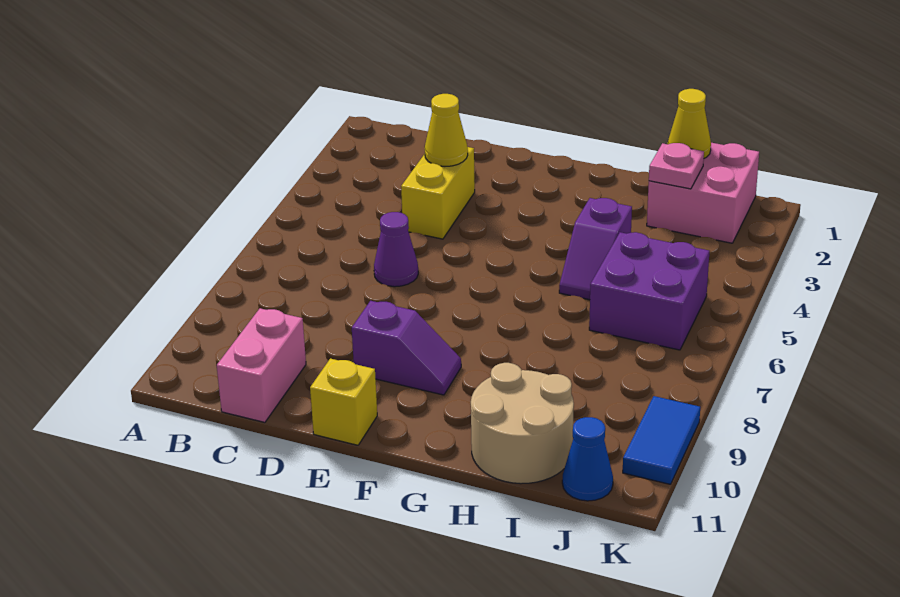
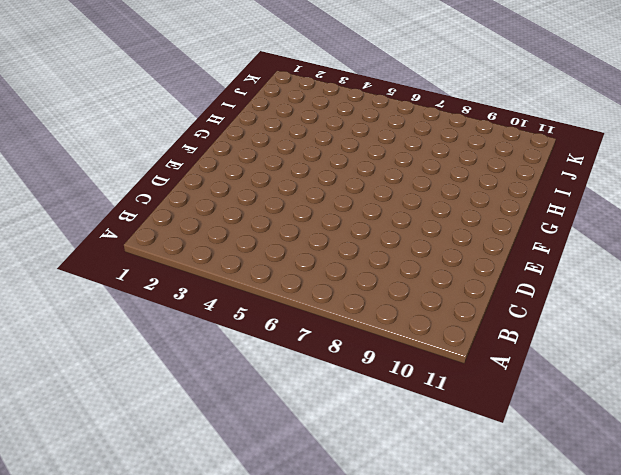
none -> pink 1x2 brick [217,308,306,422]
none -> yellow 1x2 brick [401,147,475,239]
none -> purple 1x1 cone [374,212,418,287]

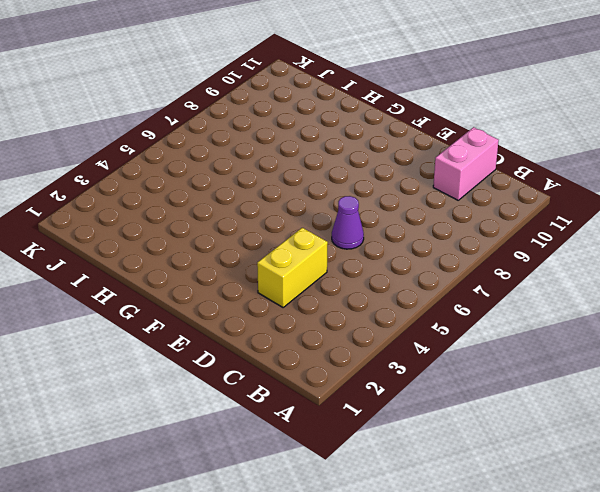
none -> purple 1x2 slope [352,301,461,395]
none -> yellow 1x1 brick [310,358,377,445]
none -> purple 1x2 slope [559,198,632,300]

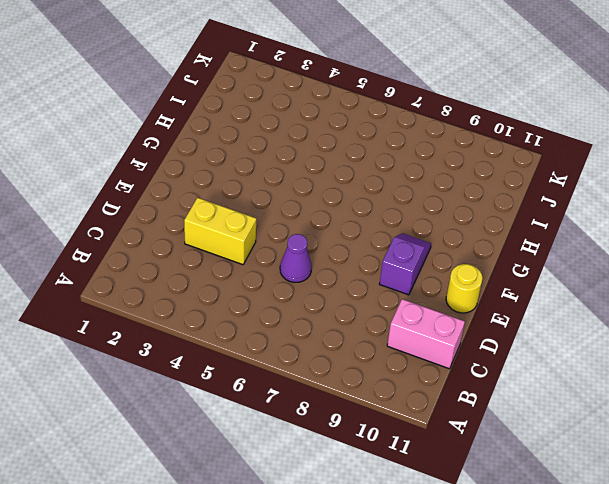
yellow 1x1 round brick [446,264,483,313] -> yellow 1x1 brick [310,358,377,445]
none -> purple 1x2 slope [559,198,632,300]
none -> tan 2x2 round brick [471,363,574,484]
none -> pink 2x2 brick [647,143,759,243]

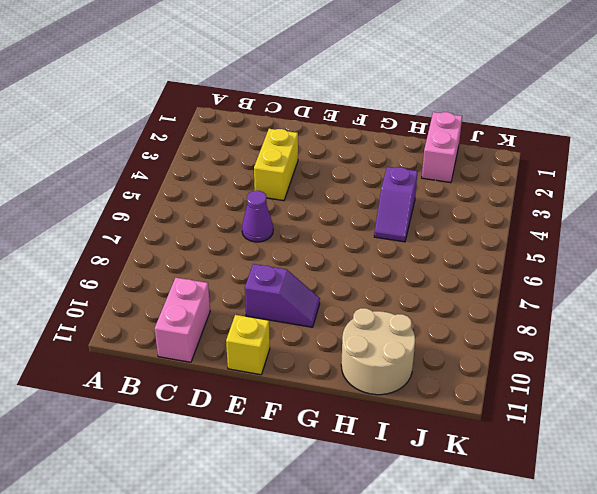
pink 1x2 brick [422,112,462,183] -> pink 2x2 brick [647,143,759,243]
none -> purple 2x2 brick [589,232,709,350]
none -> blue 1x1 cone [562,417,613,501]
none -> blue 1x2 tile [623,396,700,484]

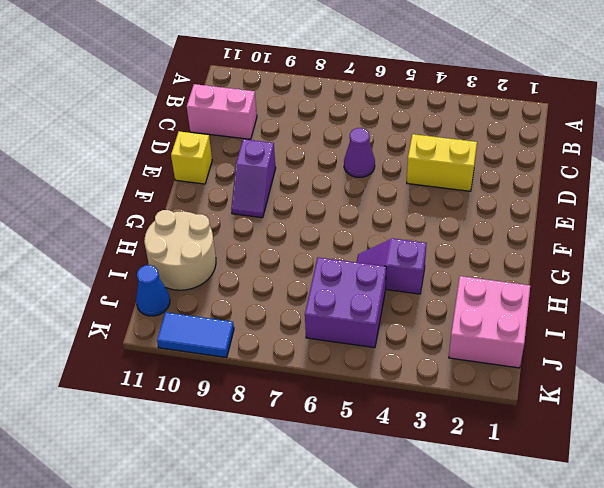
none -> yellow 1x1 cone [425,94,468,166]
none -> yellow 1x1 cone [668,89,711,158]
none -> pink 1x1 plate [649,143,704,189]

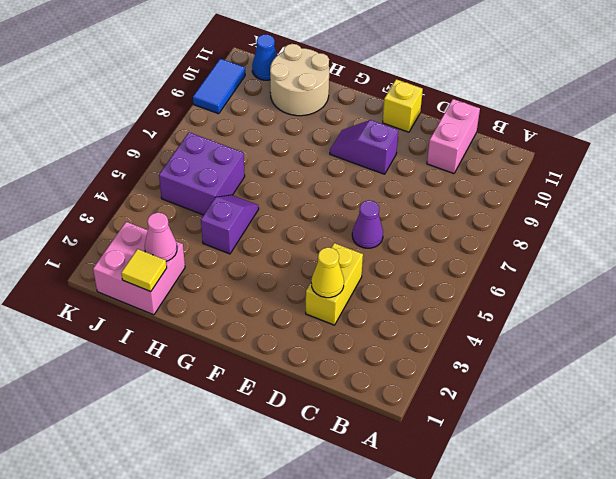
yellow 1x1 tile [121,249,167,292] -> yellow 1x1 cone [668,89,711,158]
pink 1x1 cone [145,212,177,261] -> pink 1x1 plate [649,143,704,189]

